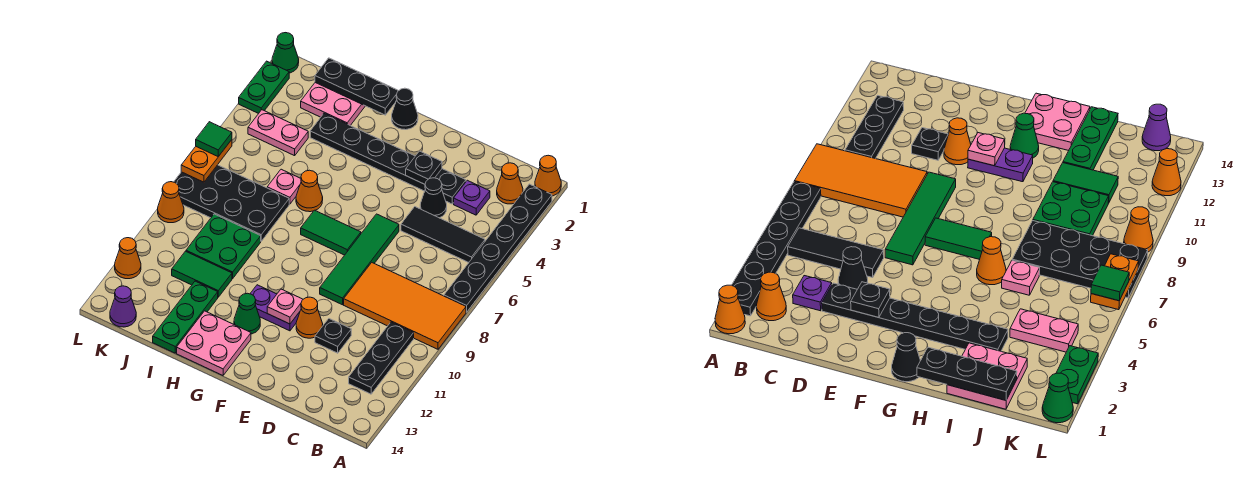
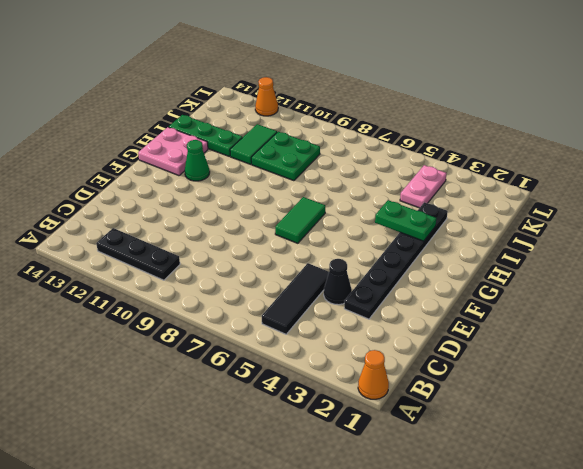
green 1x2 plate [375,200,436,241] -> green 1x2 plate moved to [239,61,289,114]
none -> black 1x6 plate [444,184,552,312]
none -> orange 2x4 tile [344,263,466,349]
none -> orange 1x1 cone [497,163,523,204]
none -> purple 1x1 plate [454,180,490,215]

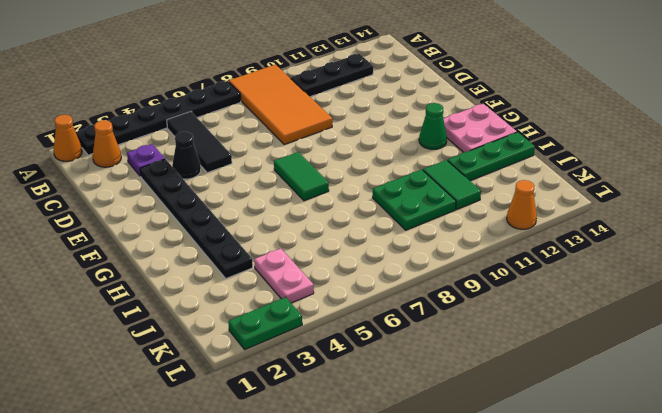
none -> black 1x1 plate [315,319,351,353]
none -> green 1x4 tile [320,214,399,305]
none -> orange 1x1 cone [296,297,323,338]
none -> purple 1x2 plate [250,285,300,331]

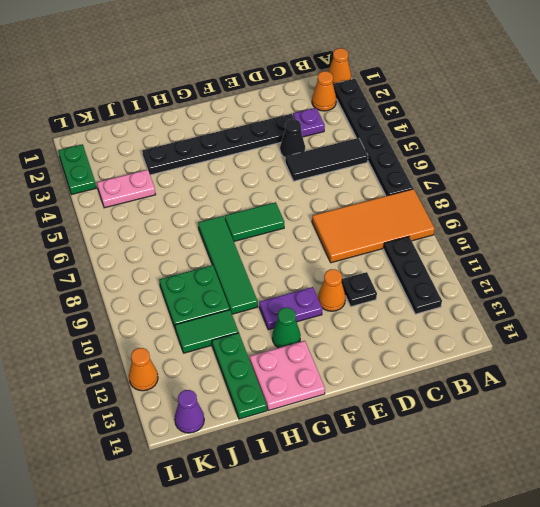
green 1x4 tile [198,216,258,314] -> green 1x4 tile moved to [320,214,399,305]
none -> black 1x1 cone [392,88,418,130]
none -> orange 1x1 cone [296,170,323,212]
none -> pink 2x2 plate [301,83,365,126]
none -> pink 1x1 plate [267,169,301,204]

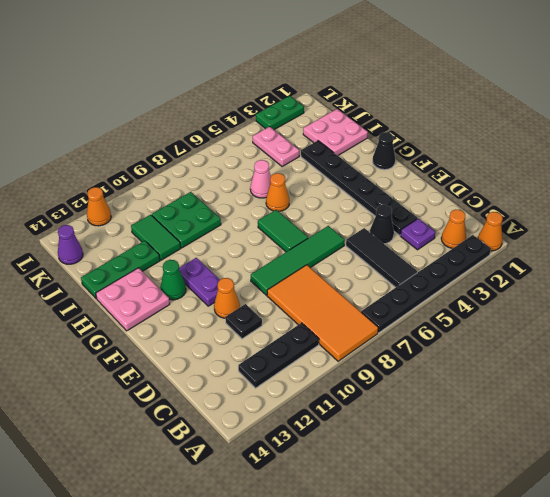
pink 1x1 cone [250,160,271,198] -> pink 1x1 plate [267,169,301,204]
none -> black 2x4 plate [174,165,289,241]
none -> green 1x1 cone [272,33,299,73]
none -> orange 1x1 cone [158,182,184,223]
none -> black 1x1 plate [406,151,442,184]

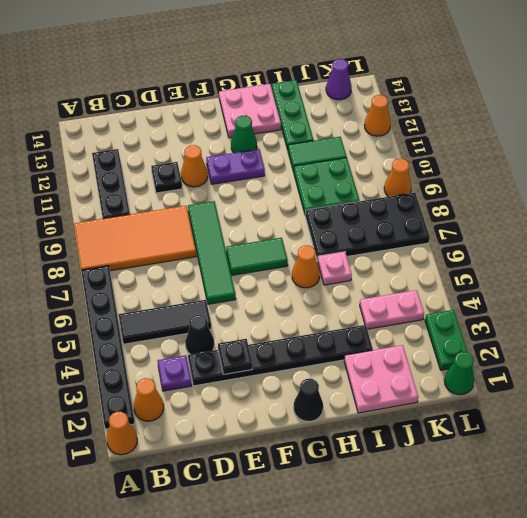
none -> pink 1x1 plate [267,289,303,324]
none -> black 1x3 plate [315,58,398,115]
none -> orange 1x2 plate [181,140,232,182]
none -> green 1x1 tile [196,122,232,157]

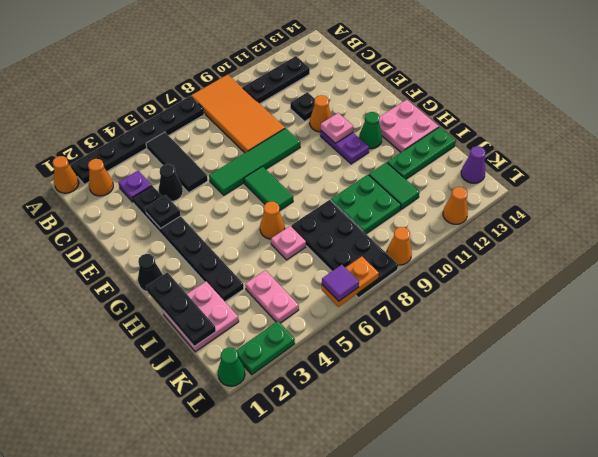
purple 1x1 tile [322,265,359,301] -> green 1x1 tile [196,122,232,157]

